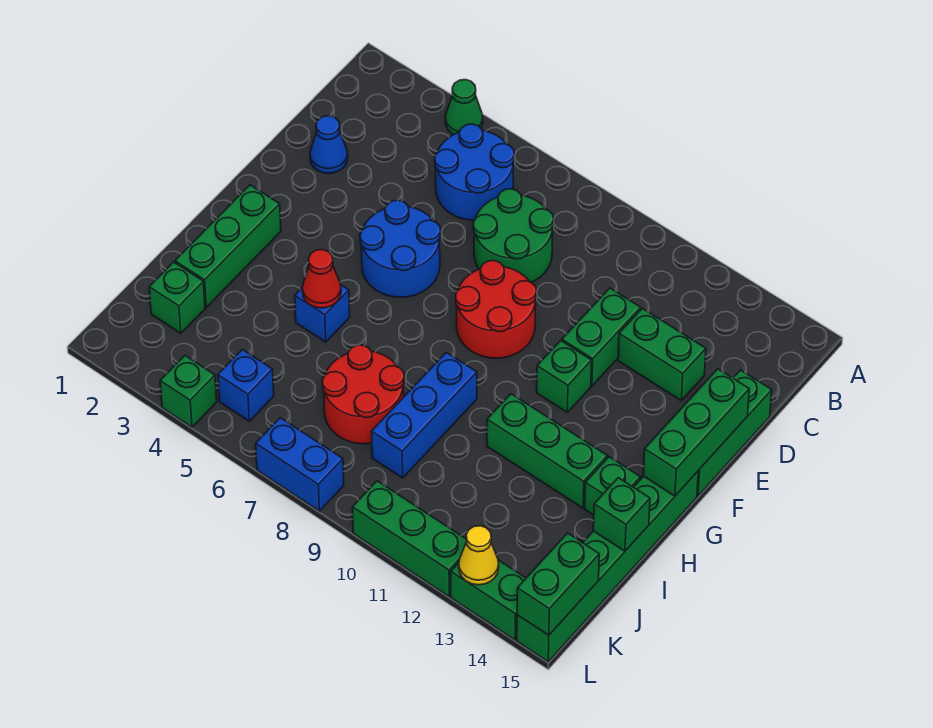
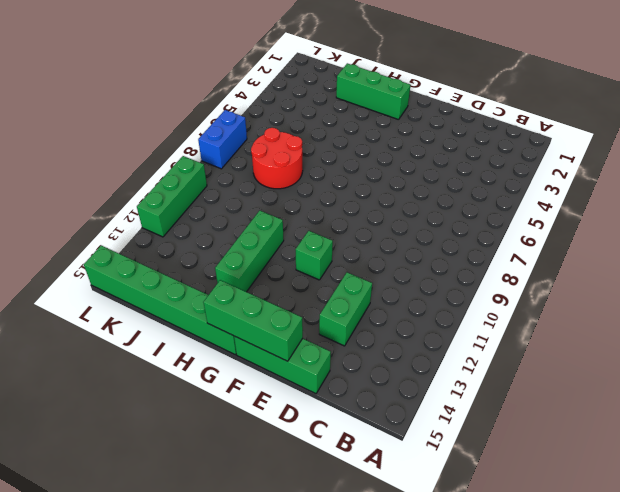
none -> green 1x1 cone [445,80,483,135]
none -> blue 2x2 round brick [435,124,514,220]
none -> green 2x2 round brick [473,189,554,282]

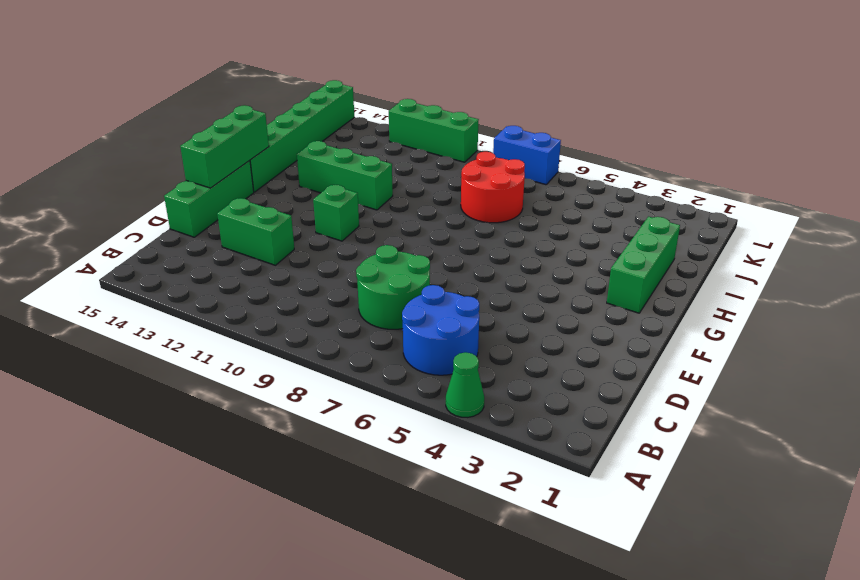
none -> blue 1x1 cone [310,116,348,173]
none -> green 1x2 brick [562,288,641,386]
none -> blue 2x2 round brick [360,200,441,297]

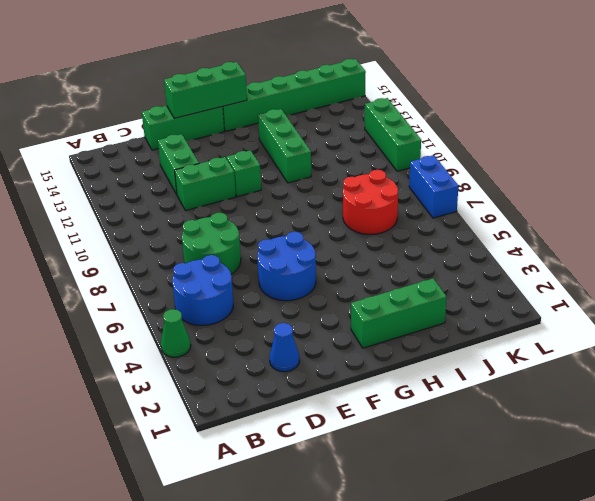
none -> red 2x2 round brick [456,261,537,358]
none -> blue 1x1 brick [295,284,350,342]
none -> blue 1x3 brick [371,352,477,478]

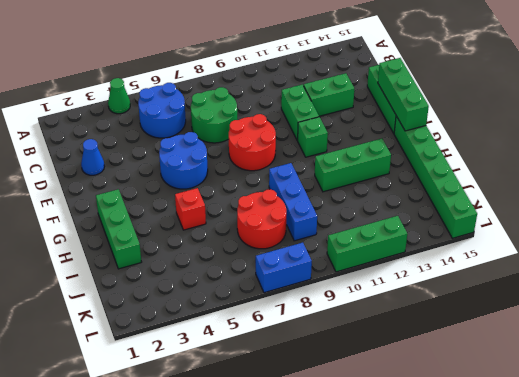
red 1x1 brick [175,188,206,230] -> blue 1x1 brick [295,284,350,342]
none -> green 1x1 brick [585,457,641,515]
none -> green 1x1 brick [149,262,205,333]
none -> blue 1x1 brick [218,349,274,421]

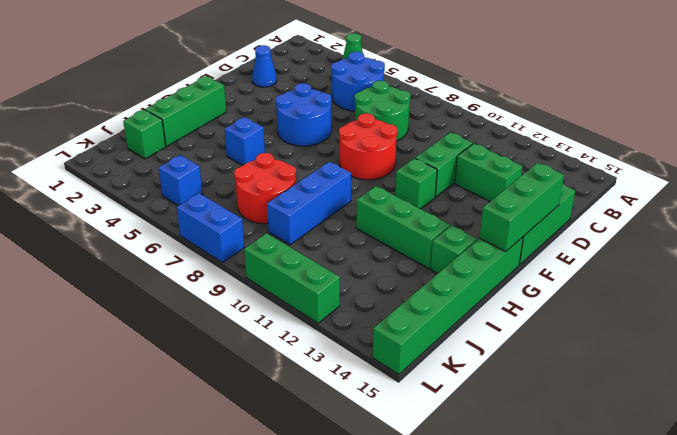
none -> green 1x1 brick [160,356,217,427]
none -> green 1x2 brick [451,560,526,640]
none -> red 1x1 cone [302,250,341,308]

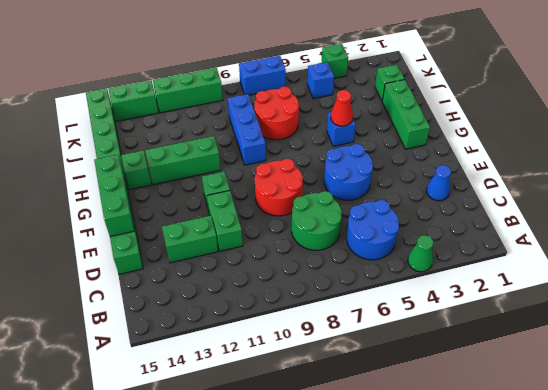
none -> green 1x1 brick [593,478,650,551]
none -> green 1x2 brick [517,533,599,635]
none -> yellow 1x1 cone [459,526,499,585]

